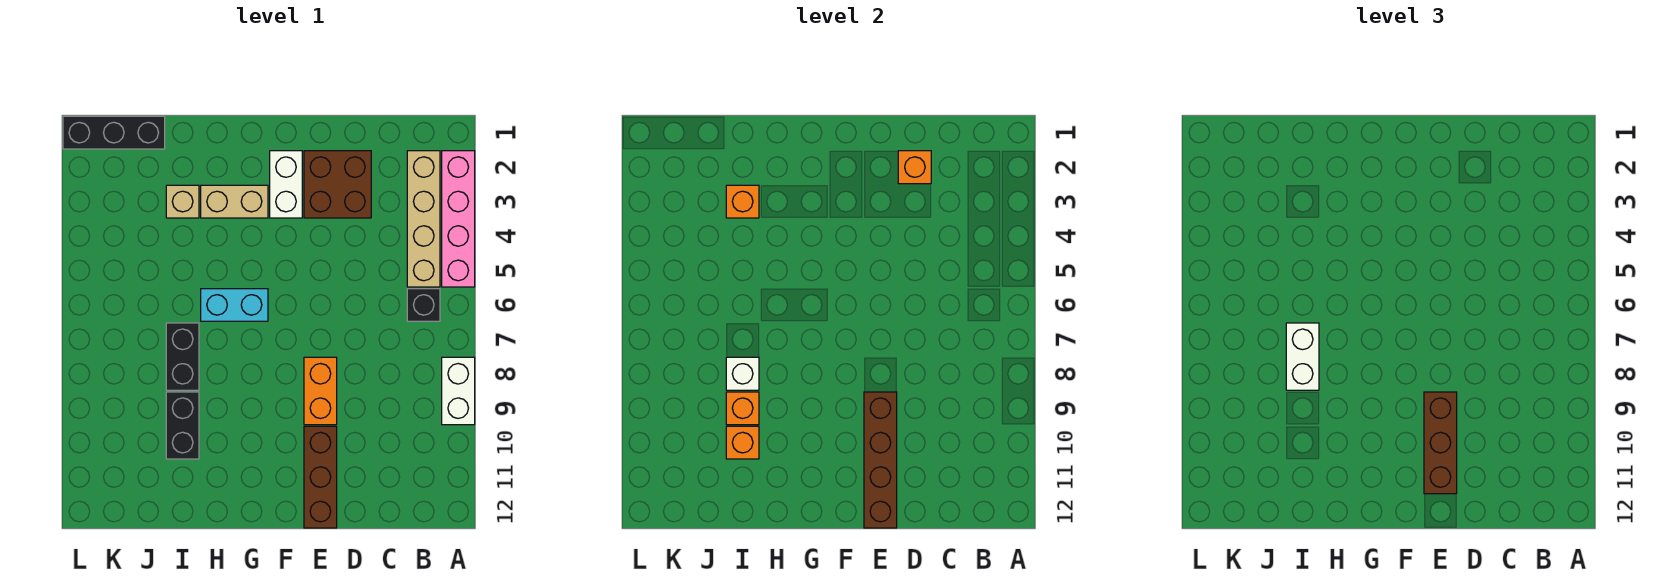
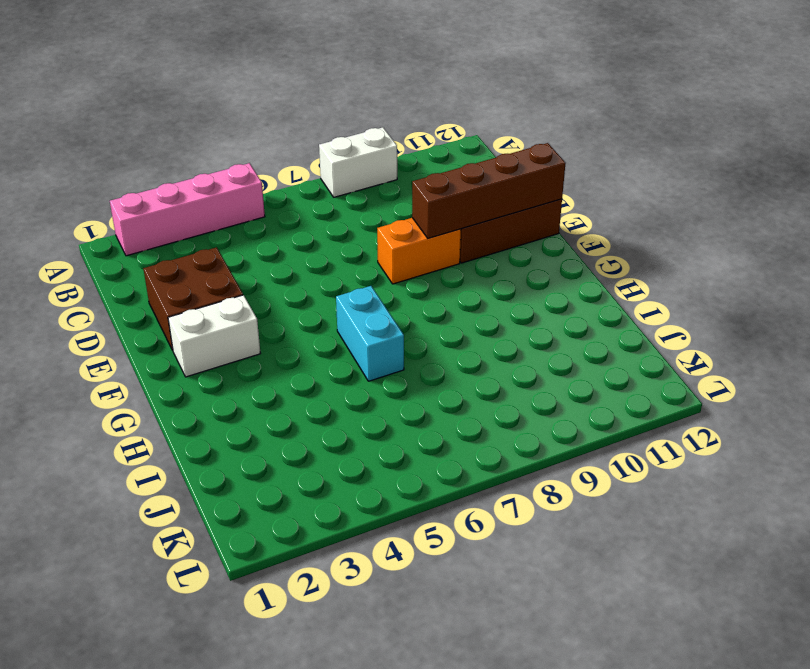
none -> tan 1x4 brick [407,151,440,287]
none -> black 1x1 brick [407,289,440,321]
none -> tan 1x2 brick [201,185,268,218]

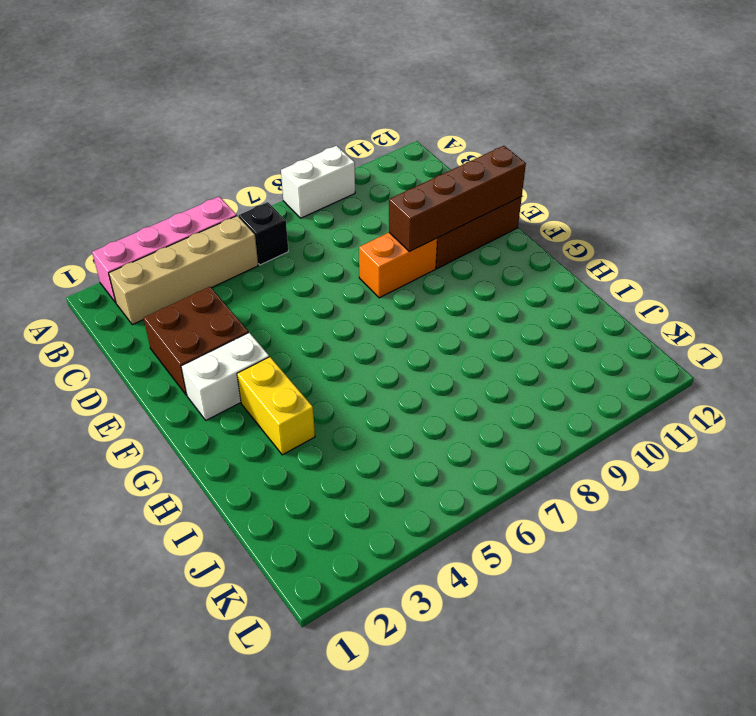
yellow 1x2 brick [237,357,315,455] -> tan 1x2 brick [201,185,268,218]
none -> cyan 1x2 brick [201,289,268,321]
none -> tan 1x1 brick [166,185,199,218]
none -> black 1x2 brick [166,323,199,390]

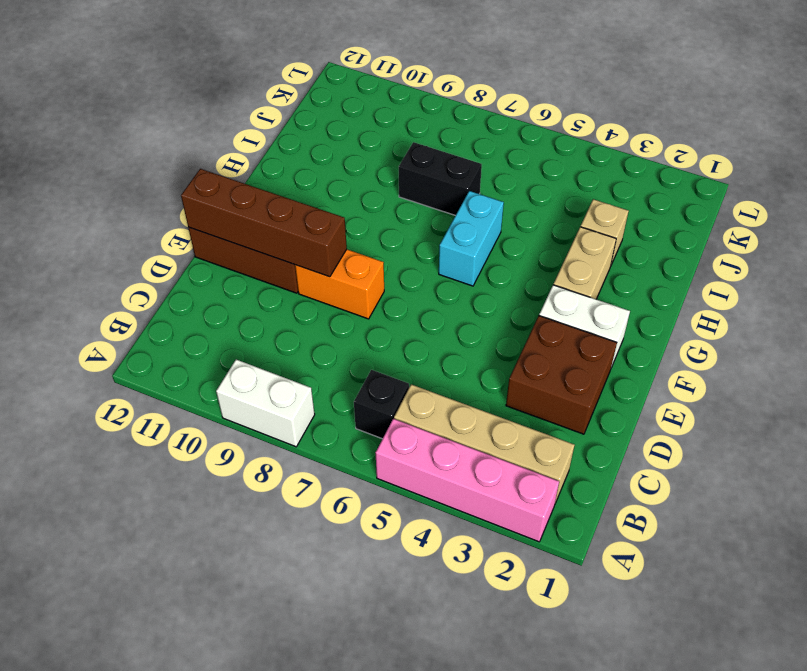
none -> black 1x2 brick [166,392,199,459]
none -> black 1x3 brick [63,116,165,149]
none -> orange 1x1 brick [898,151,931,184]

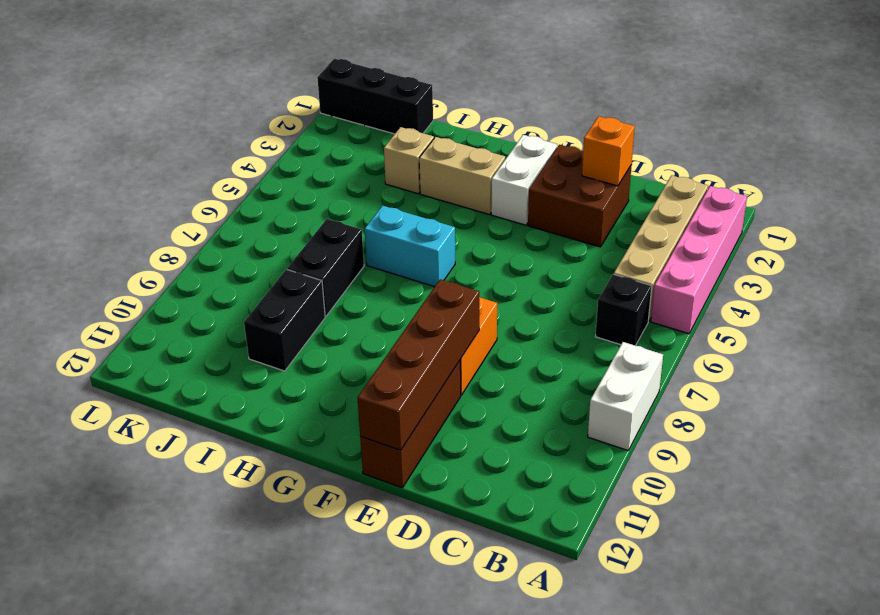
none -> orange 1x1 brick [726,185,759,218]
none -> white 1x1 brick [726,357,759,390]
none -> orange 1x1 brick [726,392,759,425]

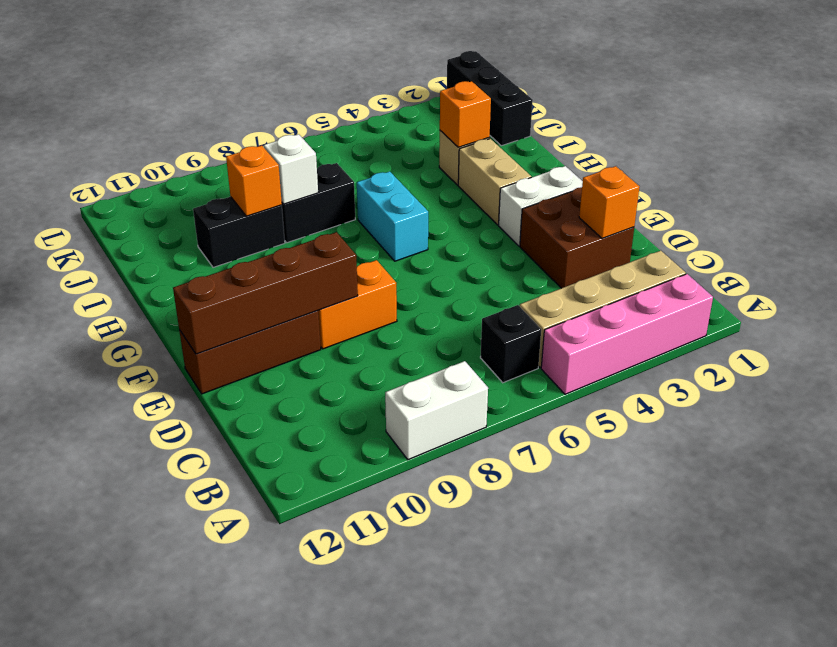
none -> orange 1x1 brick [726,426,759,459]
none -> brown 1x3 brick [1424,392,1457,494]
none -> white 1x2 brick [1286,323,1319,390]

